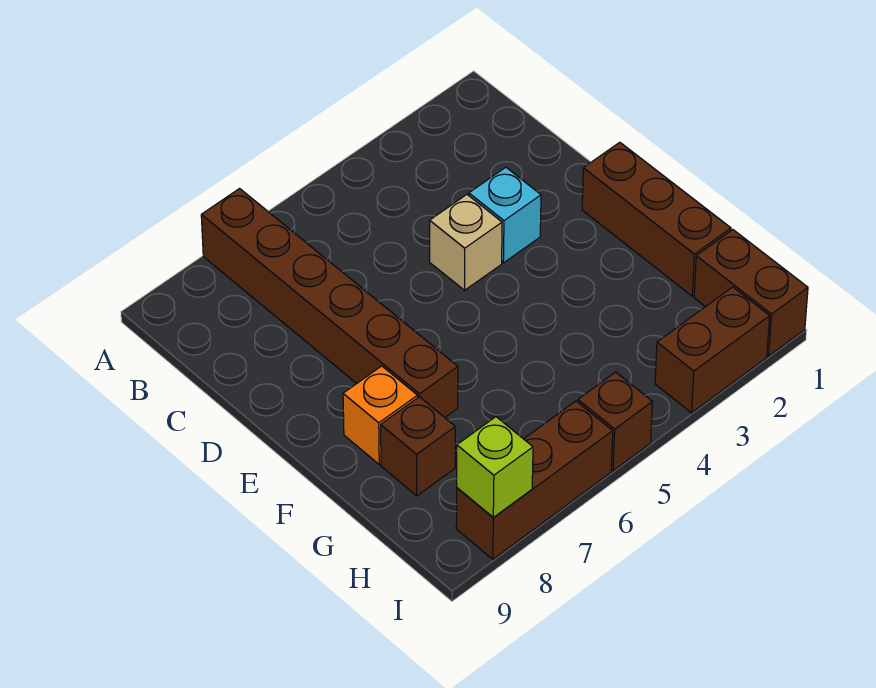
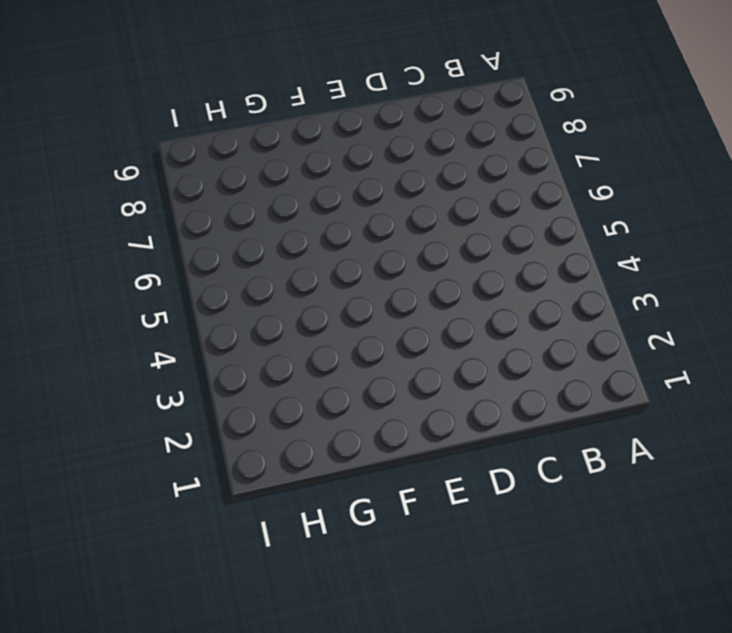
none -> brown 1x6 brick [201,189,458,417]
none -> cyan 1x1 brick [469,167,541,263]

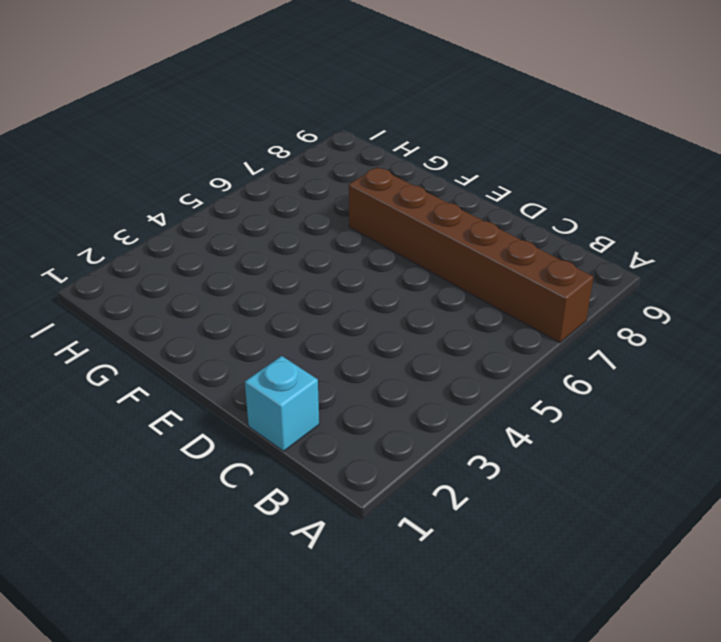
cyan 1x1 brick [245,356,319,451] -> cyan 1x1 brick moved to [469,167,541,263]
none -> tan 1x1 brick [430,195,502,290]
none -> brown 1x3 brick [582,142,731,296]

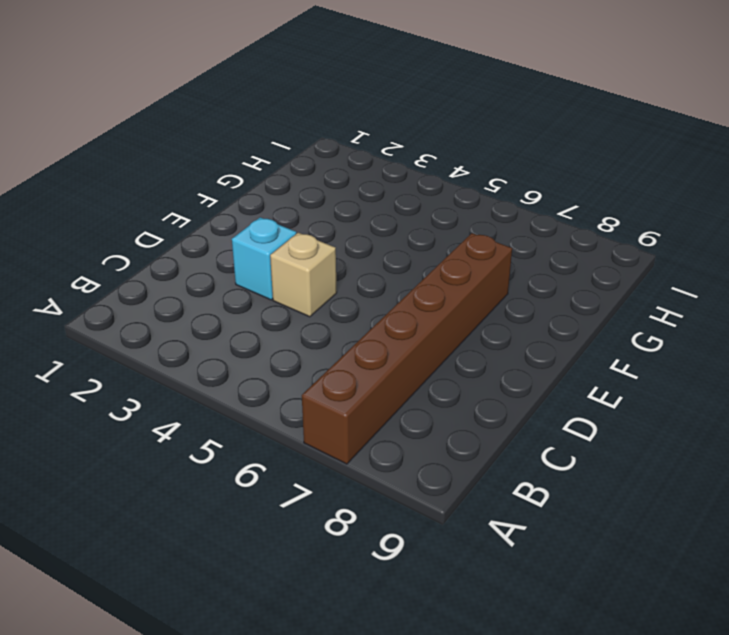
none -> brown 1x3 brick [582,142,731,296]
none -> orange 1x1 brick [343,366,418,464]

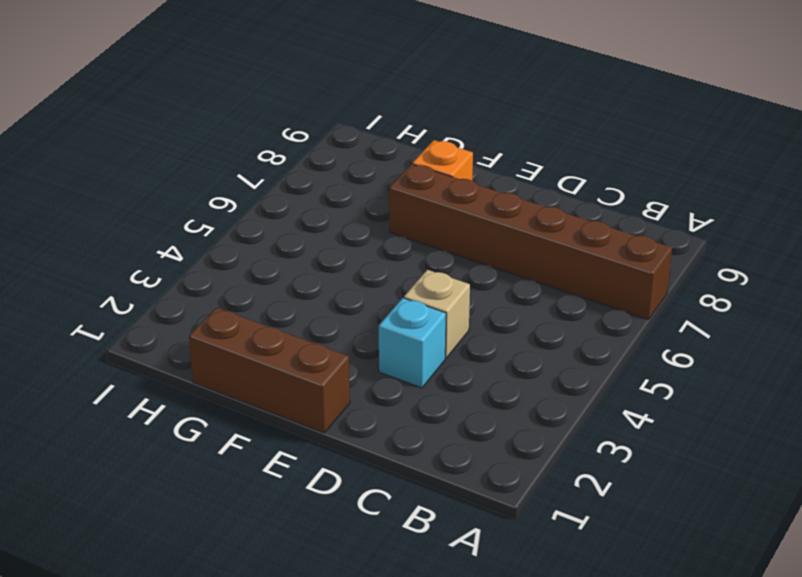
none -> brown 1x1 brick [381,397,455,496]
none -> brown 1x2 brick [694,230,808,356]

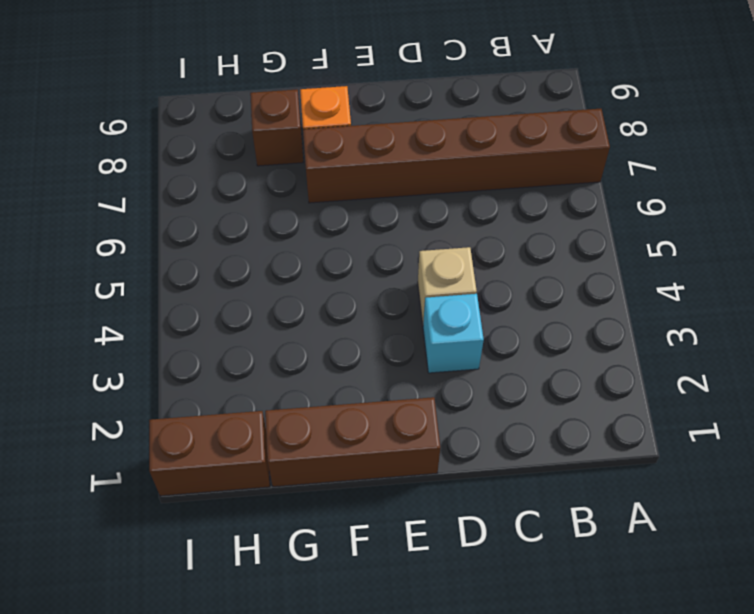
none -> brown 1x2 brick [655,287,770,413]
none -> brown 1x1 brick [578,372,652,471]

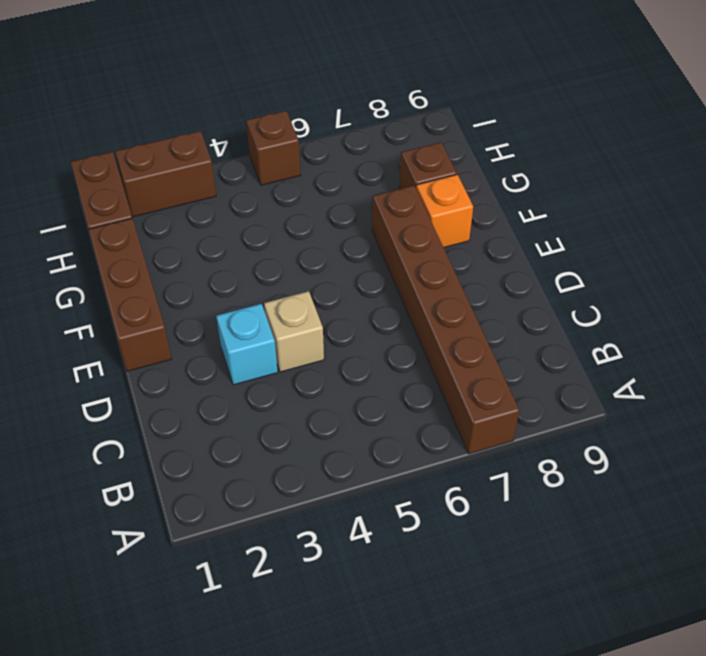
none -> brown 1x3 brick [456,401,613,559]
none -> lime 1x1 brick [457,417,533,518]

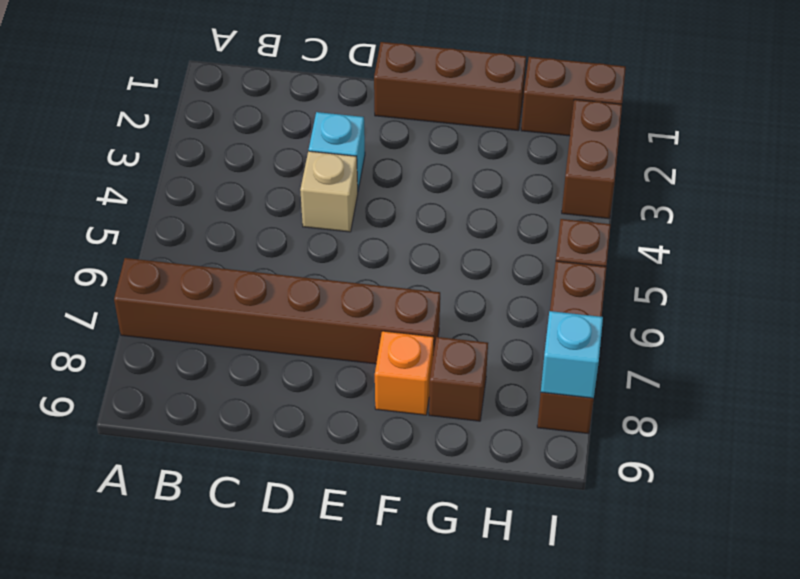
cyan 1x1 brick [541,311,603,398] -> lime 1x1 brick [457,417,533,518]

